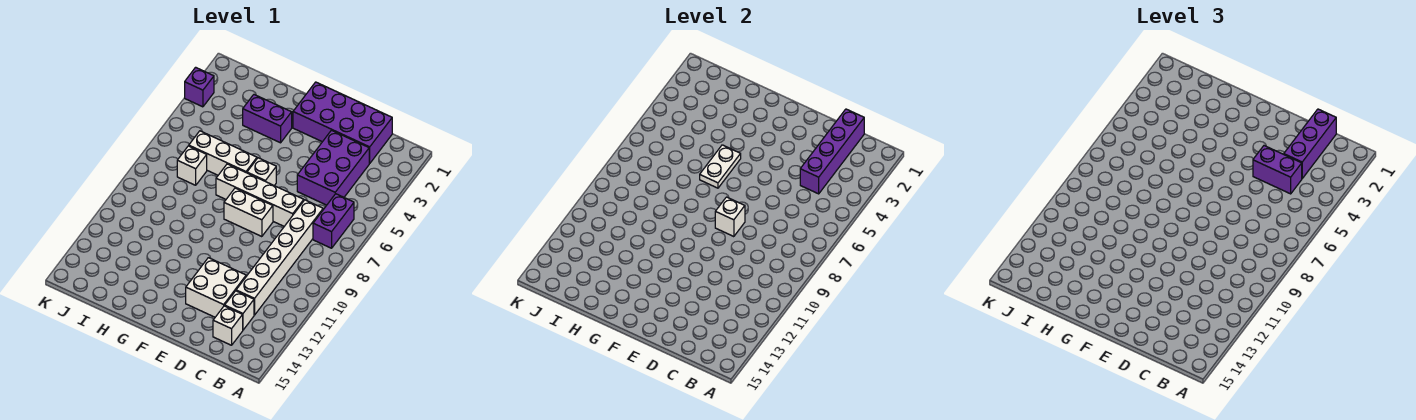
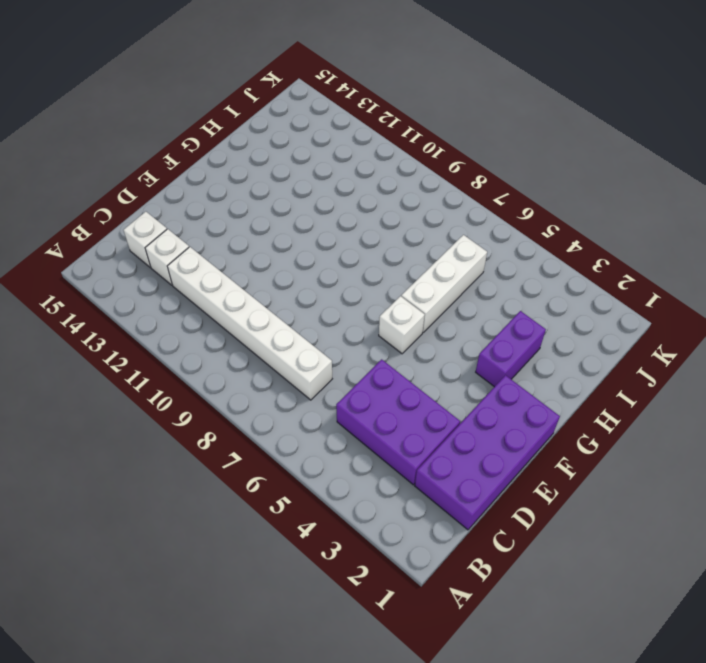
none -> purple 1x2 brick [313,194,354,248]
none -> white 1x4 brick [216,164,304,226]
none -> white 2x2 brick [186,258,246,317]

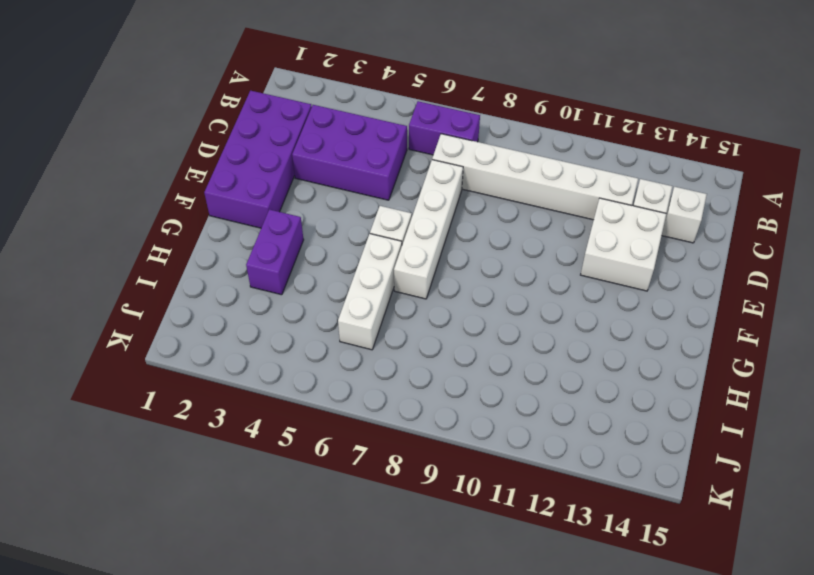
none -> white 1x2 brick [224,188,273,237]
none -> white 1x1 brick [177,146,207,185]
none -> purple 1x1 brick [185,67,214,107]

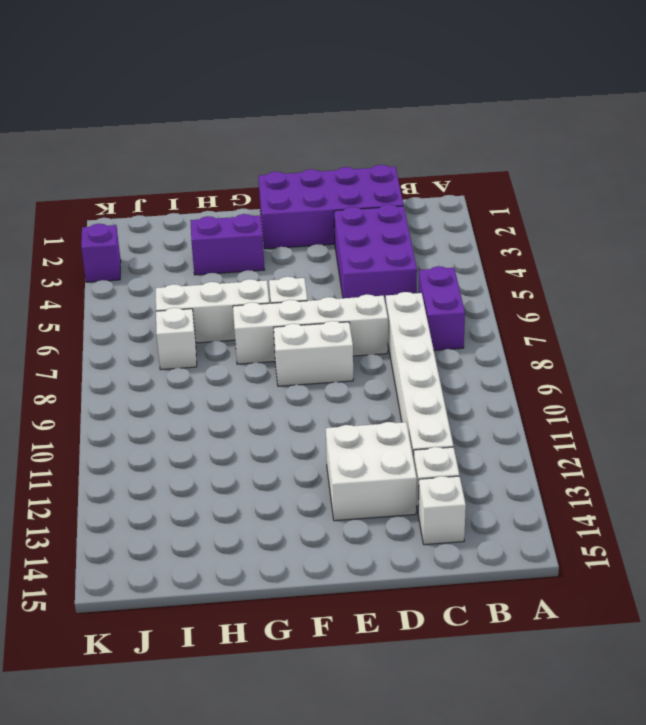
none -> purple 1x4 brick [800,109,864,194]
none -> white 1x1 brick [715,197,745,237]
none -> white 1x2 plate [700,145,741,188]

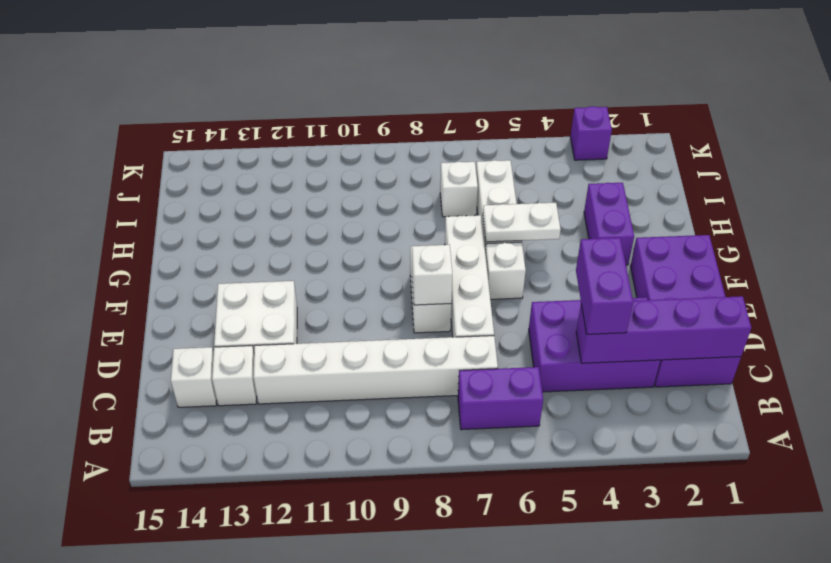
none -> purple 1x3 brick [1284,109,1336,178]

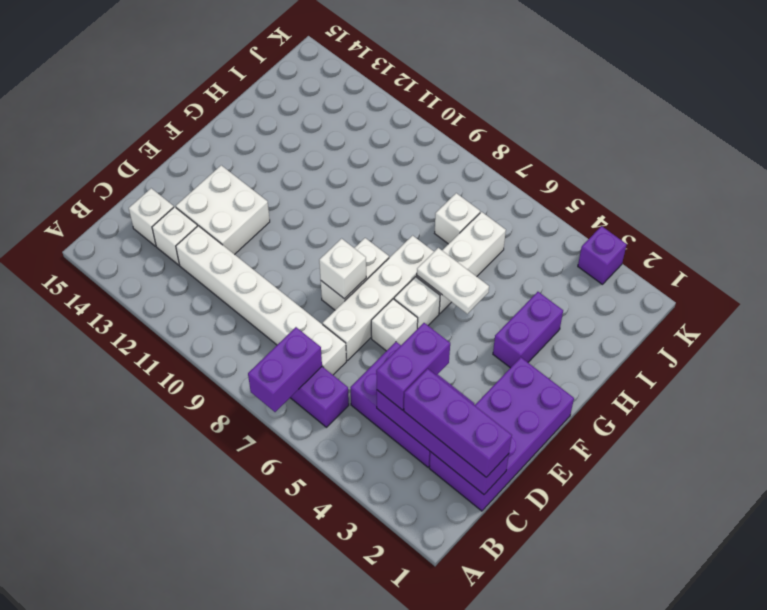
purple 1x2 brick [248,327,322,412] -> none
white 1x1 brick [371,299,418,351] -> none

